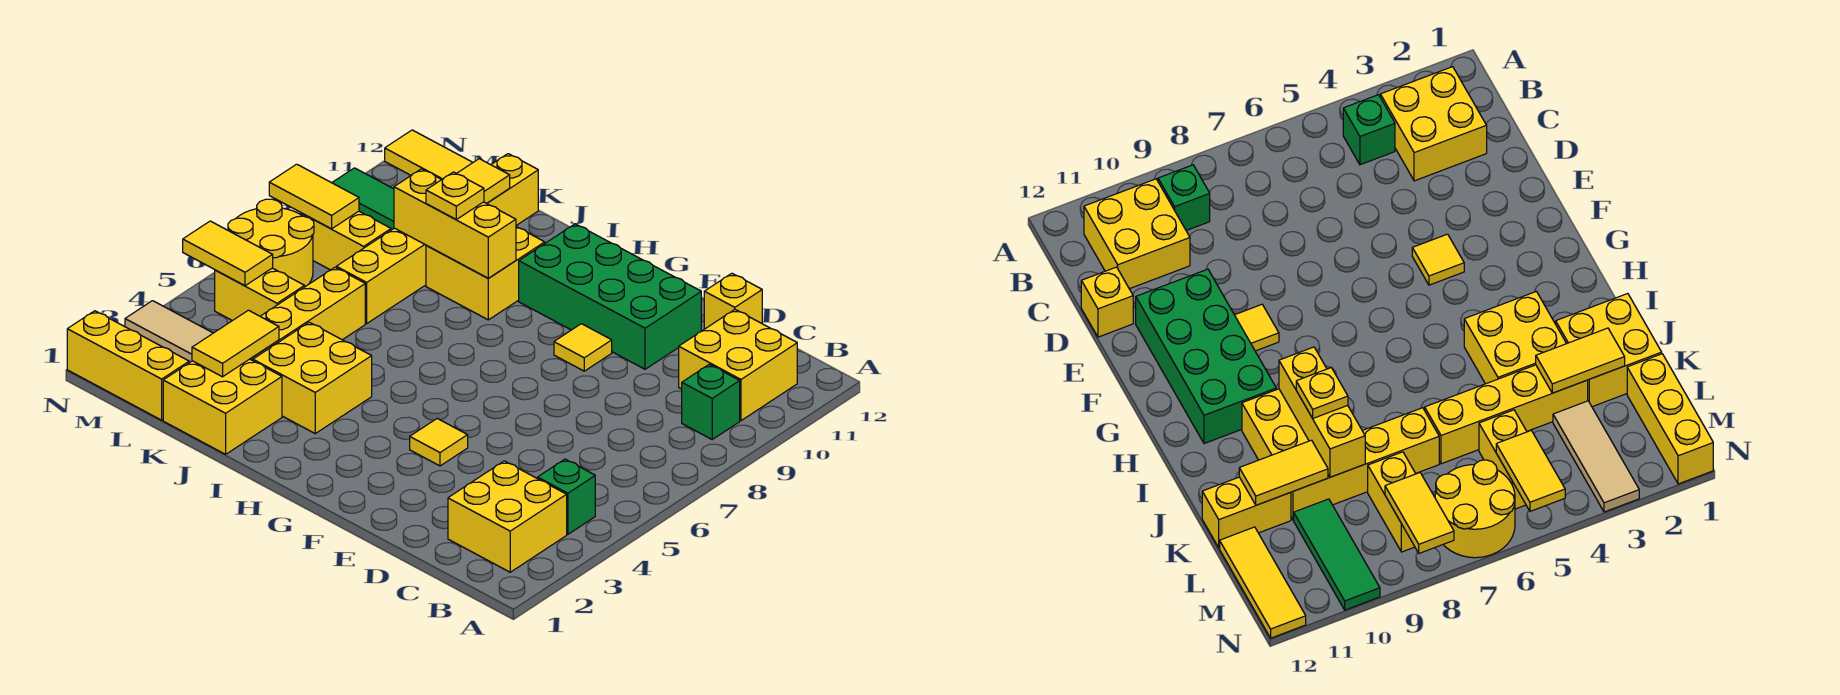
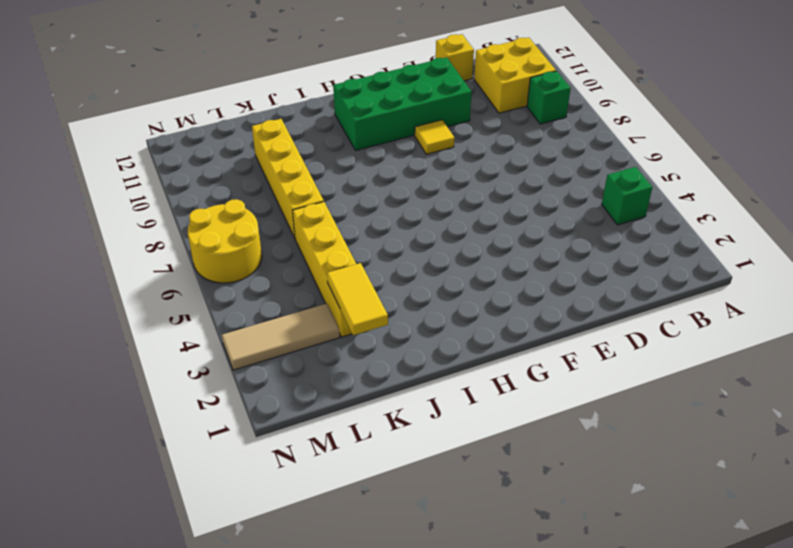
none -> yellow 2x2 brick [448,461,567,572]
none -> yellow 1x1 tile [410,419,468,466]
none -> yellow 2x2 brick [253,322,372,433]

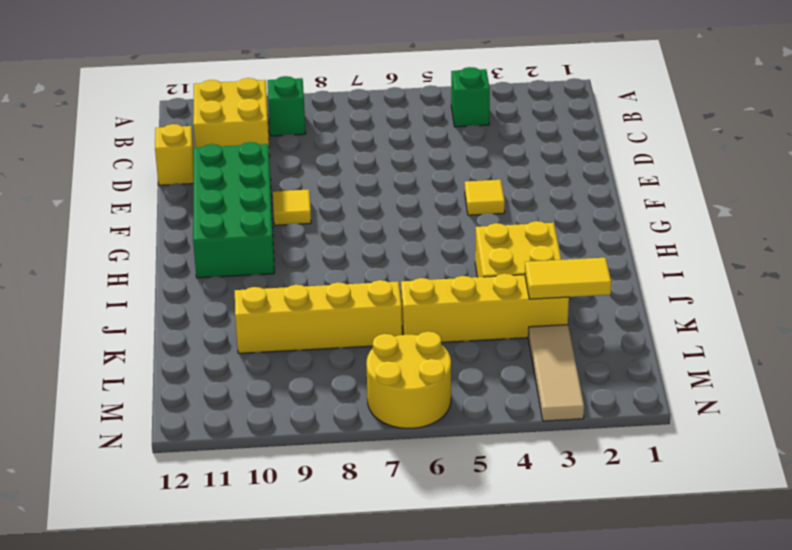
none -> yellow 2x2 brick [448,461,567,572]
none -> yellow 2x2 brick [426,227,545,320]
none -> yellow 2x2 brick [163,359,282,454]

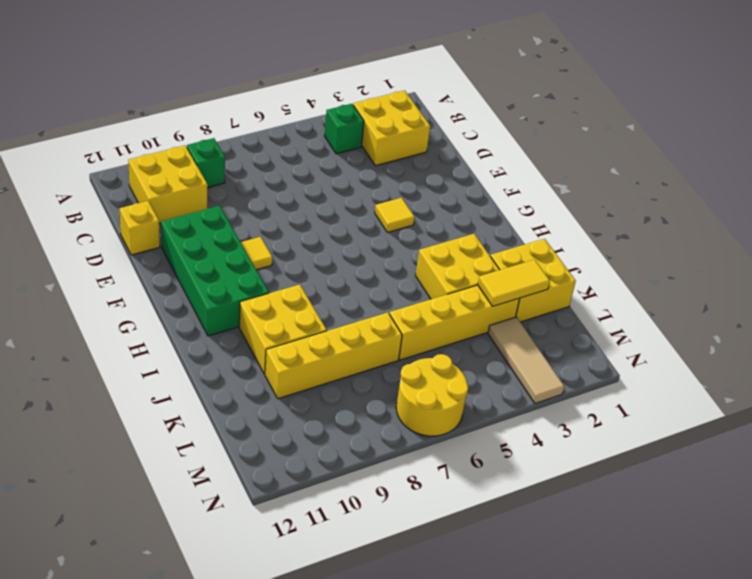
none -> yellow 1x2 brick [487,154,538,225]
none -> yellow 1x3 brick [67,311,189,420]
none -> yellow 1x2 brick [215,268,305,321]

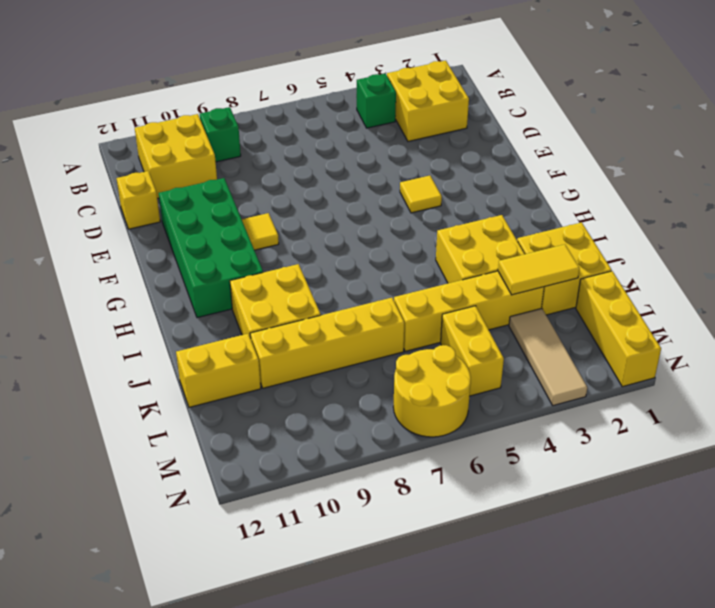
none -> yellow 1x2 brick [301,211,391,270]
none -> green 1x3 tile [332,168,394,230]
none -> yellow 1x3 tile [385,130,473,180]

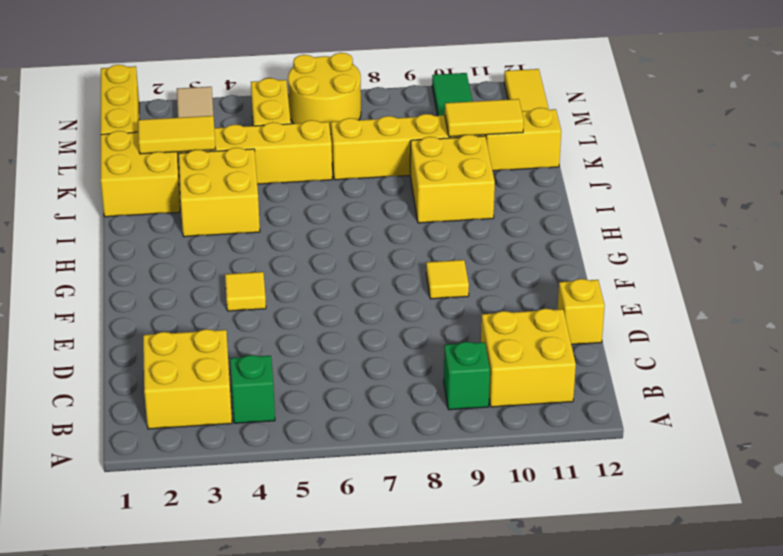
none -> green 2x4 brick [519,224,701,369]
none -> yellow 1x2 brick [301,211,391,270]
none -> yellow 1x3 brick [394,169,516,278]

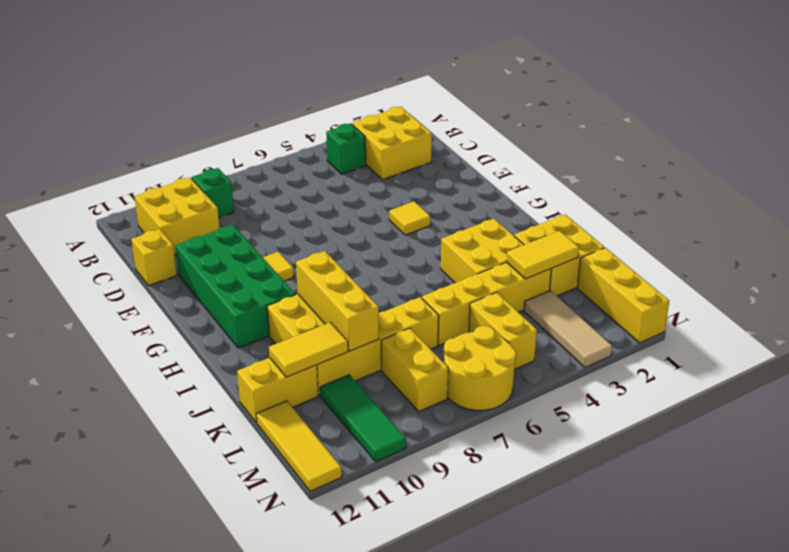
none -> yellow 1x2 tile [183,221,273,286]
none -> yellow 1x2 tile [269,164,359,229]
none -> yellow 1x1 plate [426,172,484,219]

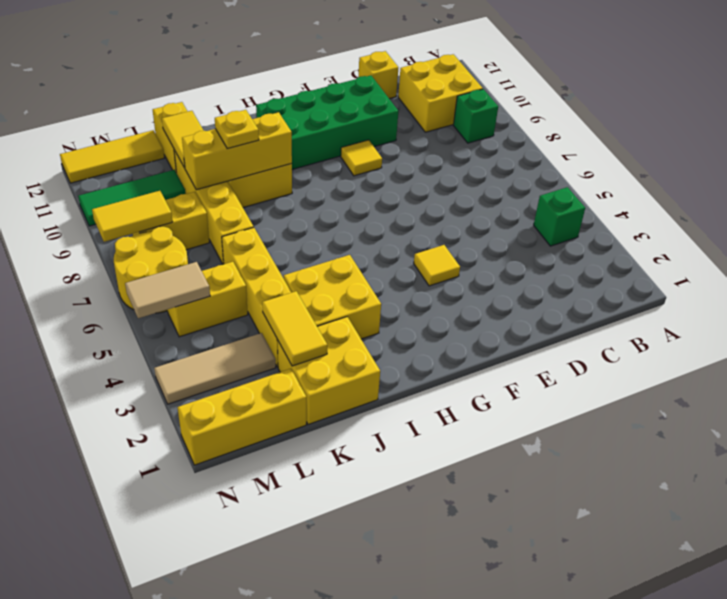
tan 1x2 tile [125,262,210,318] -> yellow 1x2 tile [183,221,273,286]
none -> yellow 2x2 brick [448,461,567,572]

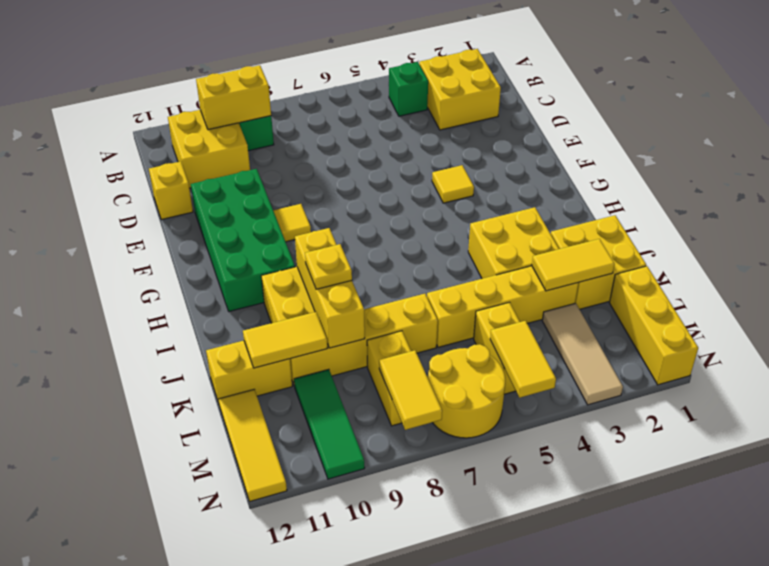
yellow 1x2 brick [196,65,271,130] -> none

